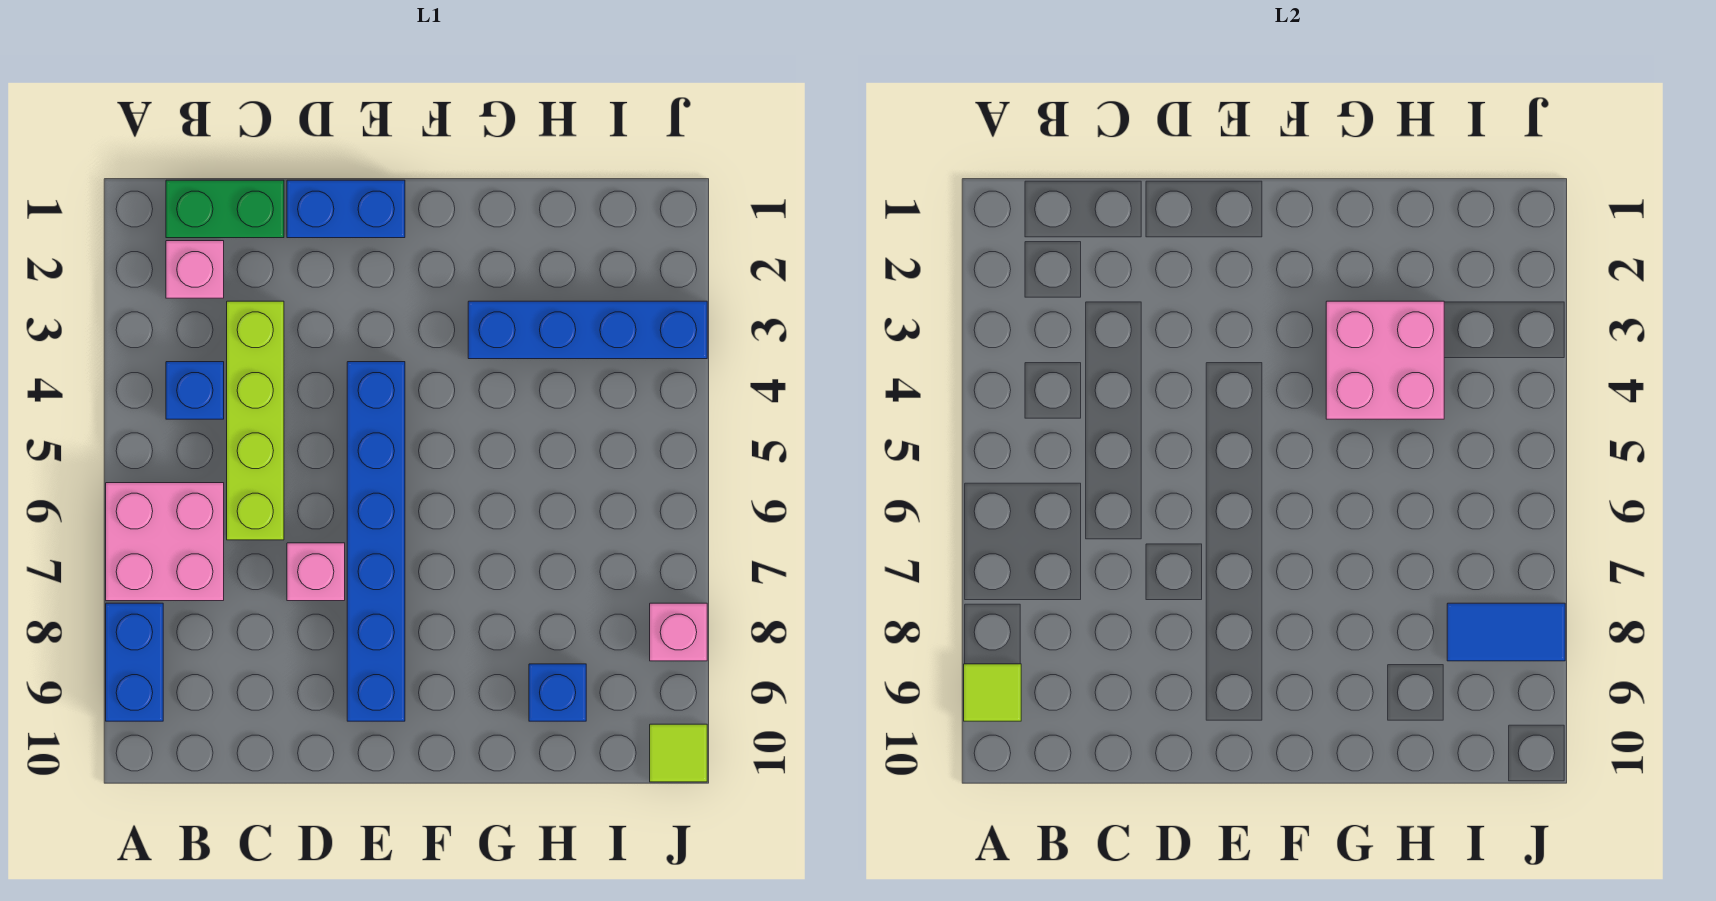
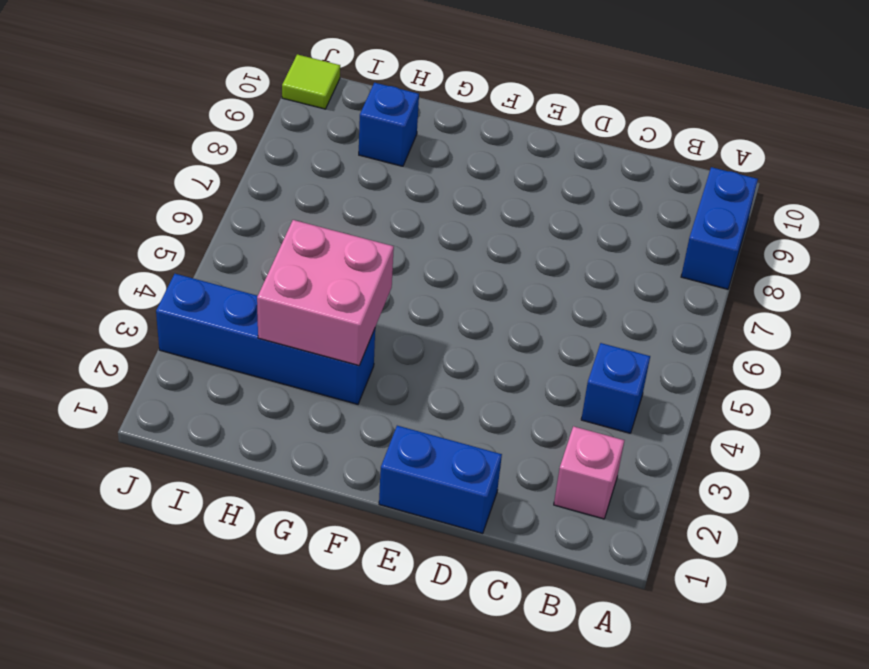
none -> pink 2x2 brick [106,483,224,601]
none -> green 1x2 brick [166,180,284,238]
none -> lime 1x4 brick [227,301,284,540]

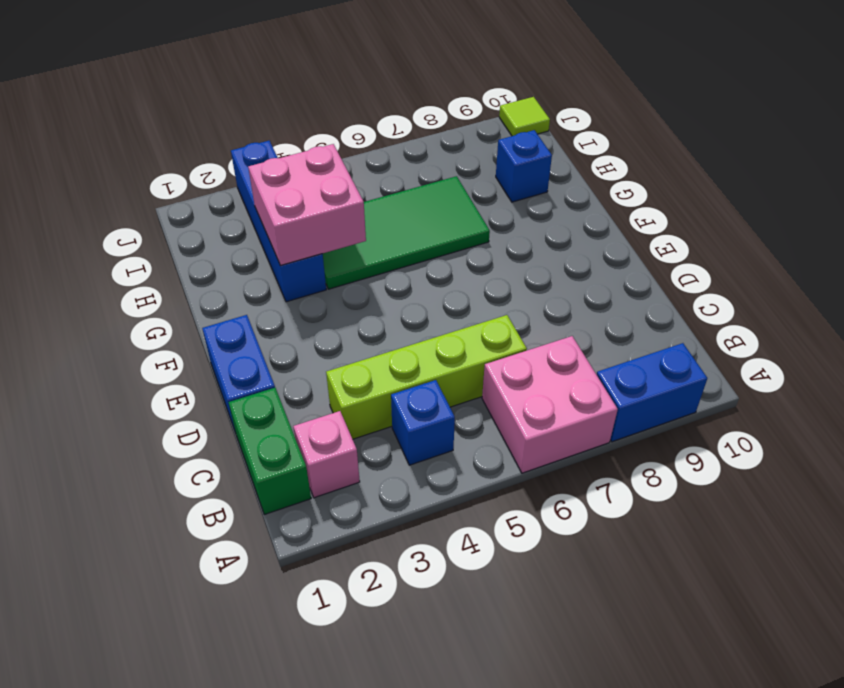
green 2x4 tile [323,176,490,289] -> none
none -> pink 1x1 brick [287,543,345,601]
none -> blue 1x6 brick [347,362,405,721]
none -> pink 1x1 brick [650,603,707,661]

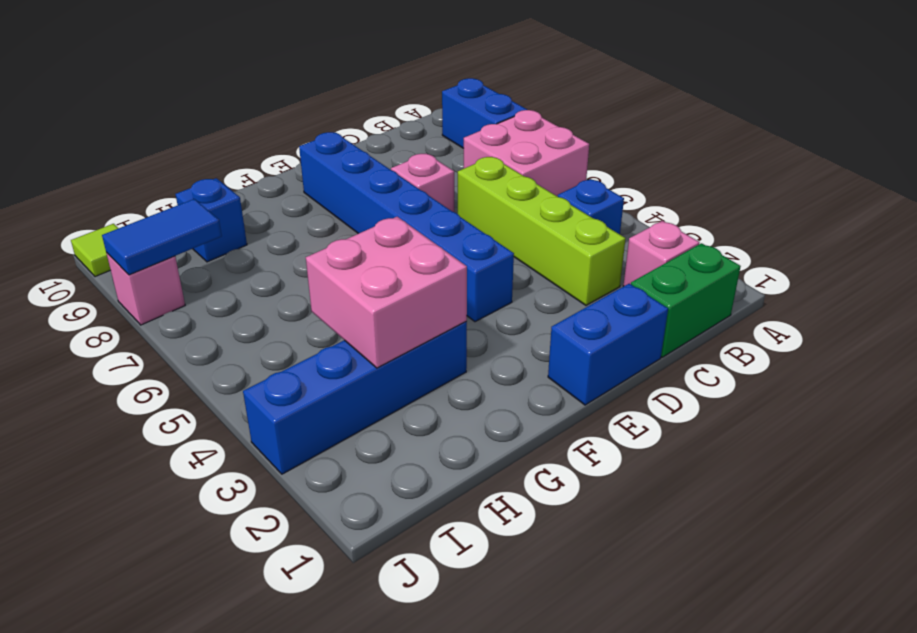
none -> lime 1x1 tile [964,664,1021,721]

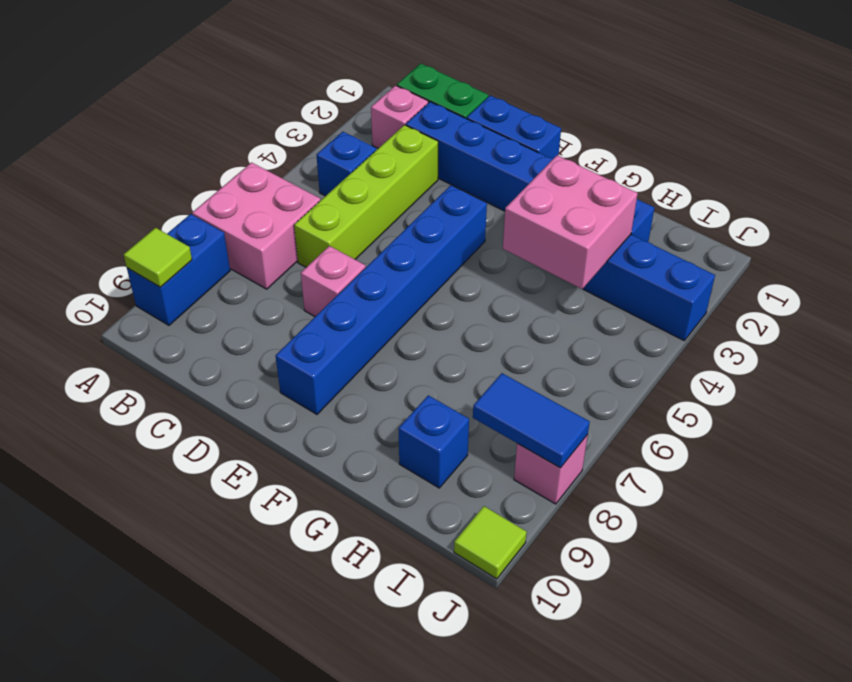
blue 1x6 brick [406,102,654,242] -> none

